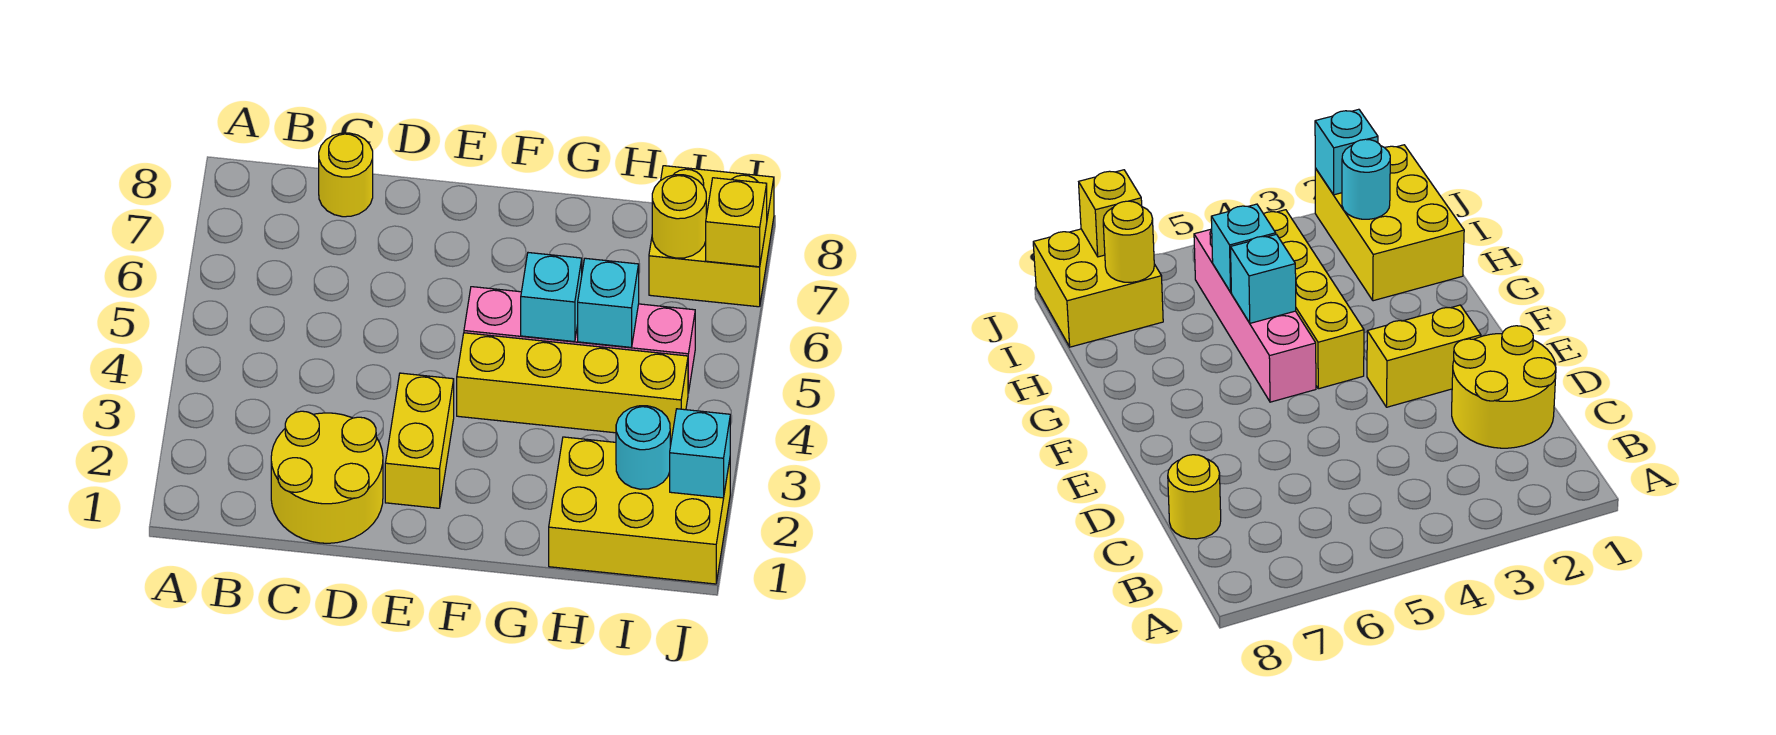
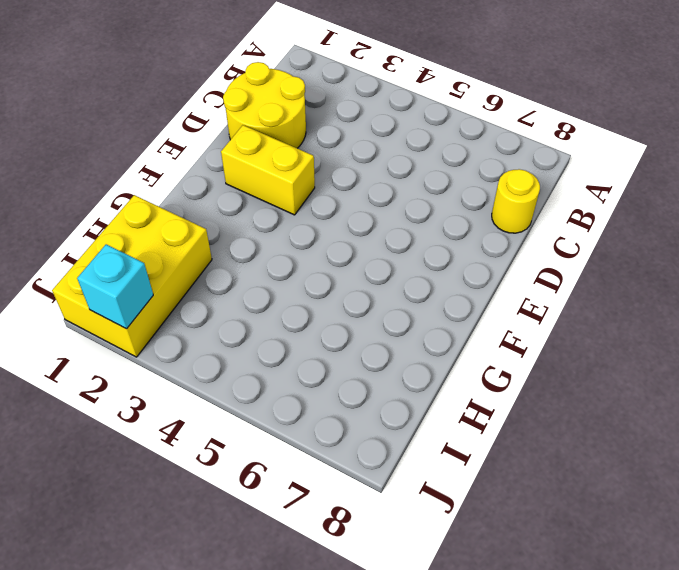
none -> yellow 1x4 brick [457,333,688,439]
none -> pink 1x4 brick [464,287,695,393]
none -> yellow 2x2 brick [649,166,774,307]

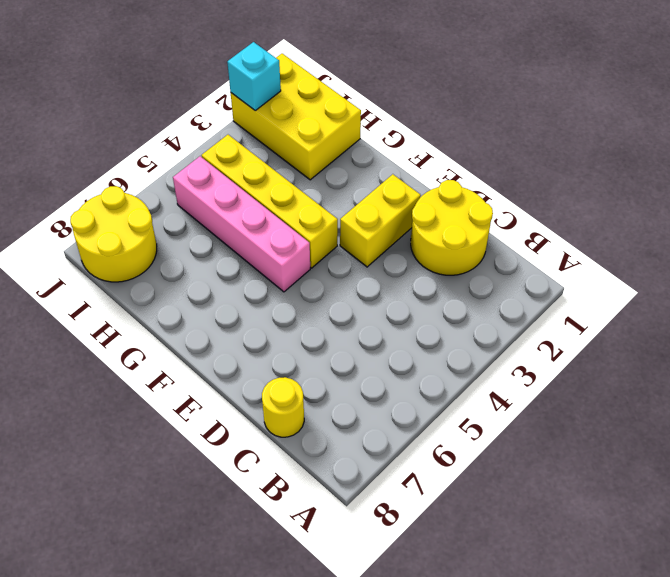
yellow 2x2 round brick [70,186,157,282] -> yellow 2x2 brick [649,166,774,307]
none -> cyan 1x1 brick [521,253,582,342]
none -> cyan 1x1 brick [578,258,639,347]
none -> cyan 1x1 round brick [616,406,670,489]

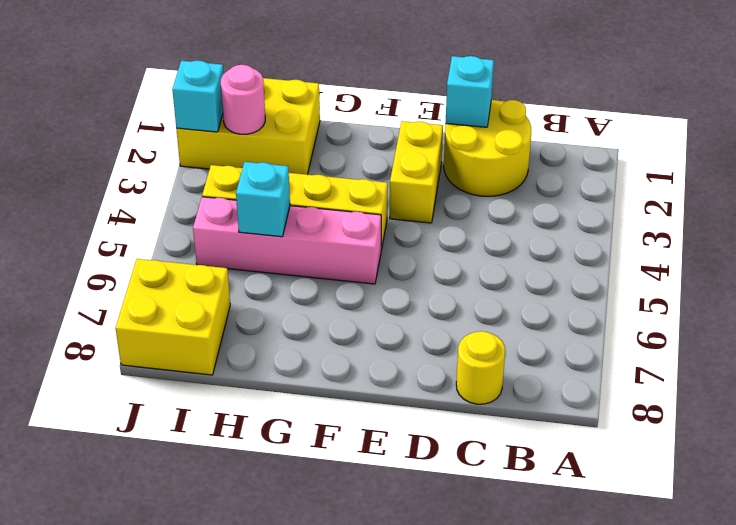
cyan 1x1 brick [446,56,494,127] -> cyan 1x1 brick moved to [521,253,582,342]
pink 1x1 round brick [221,65,265,134] -> cyan 1x1 round brick [616,406,670,489]
none -> yellow 1x1 round brick [652,175,706,258]
none -> yellow 1x1 brick [706,178,767,267]

